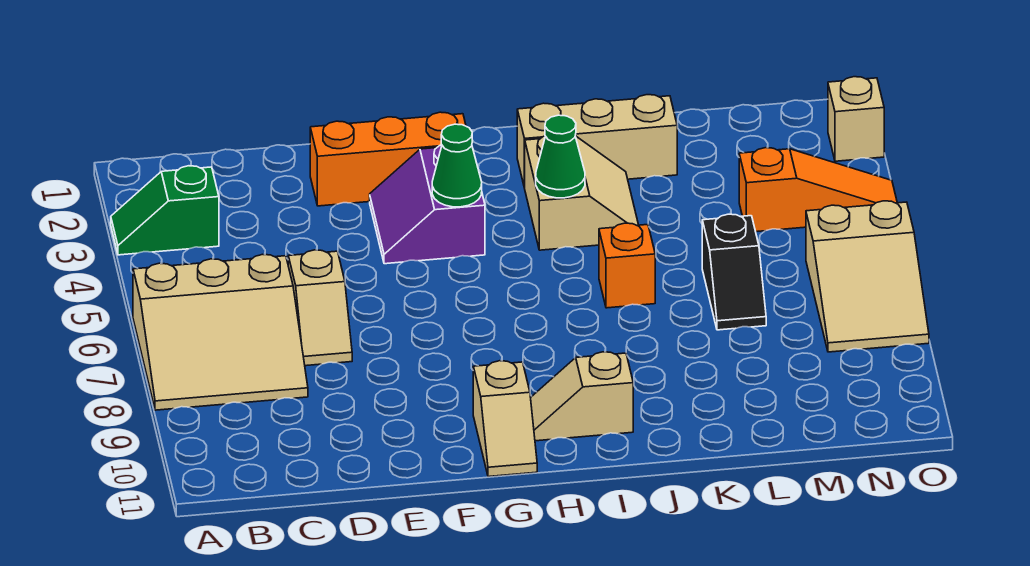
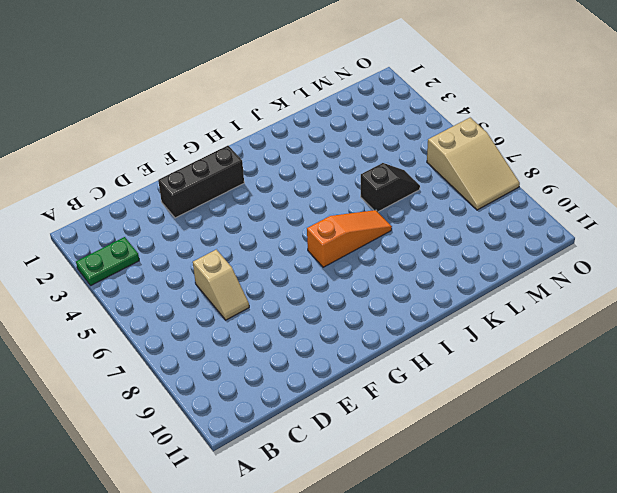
green 1x2 plate [76,237,139,286] -> green 1x2 slope [111,166,219,255]
black 1x3 brick [158,146,244,218] -> orange 1x3 brick [310,112,466,206]
orange 1x3 slope [307,210,392,267] -> orange 1x3 slope moved to [739,148,897,232]
black 1x2 slope [361,163,420,212] -> black 1x2 slope turned to [702,214,766,330]
none -> tan 3x3 slope [133,254,308,410]
none -> purple 2x2 slope [370,145,485,264]
none -> tan 1x2 slope [473,361,537,477]

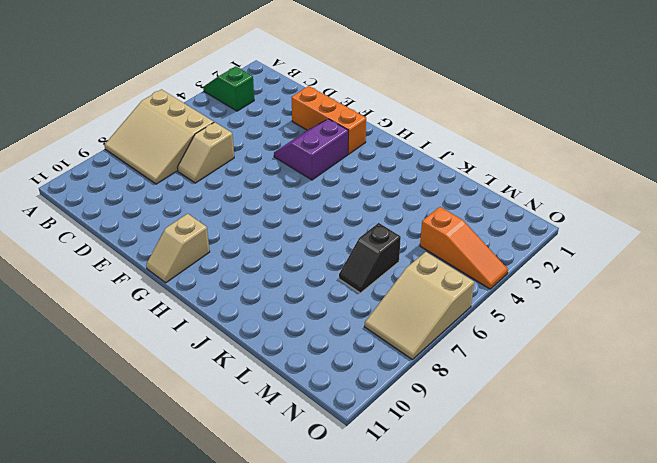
none -> tan 1x2 slope [531,352,633,441]
none -> tan 1x3 brick [517,95,677,188]
none -> tan 2x2 slope [525,136,638,250]

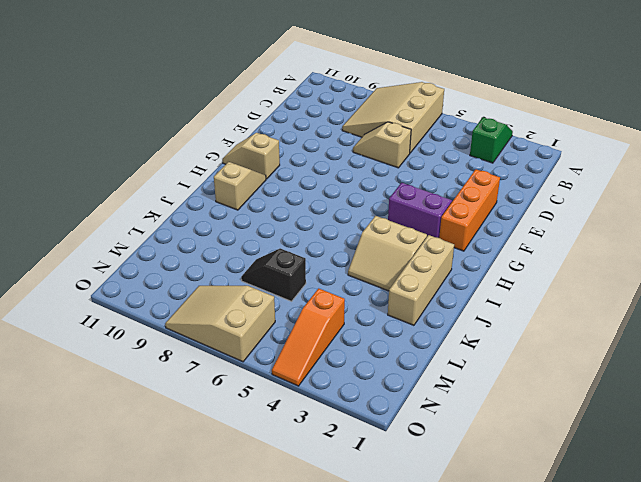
none -> orange 1x1 brick [599,223,655,308]
none -> tan 1x1 brick [828,77,884,161]
none -> green 1x1 cone [432,124,482,207]

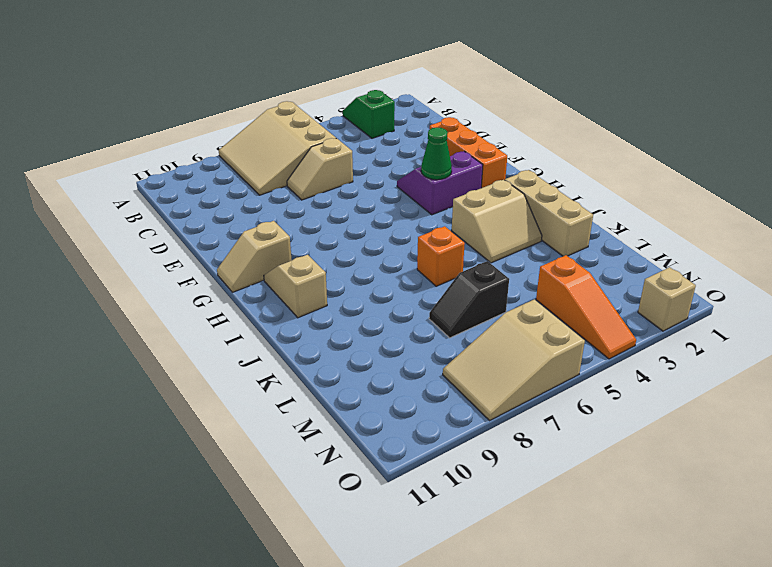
none -> green 1x1 cone [536,115,585,198]

